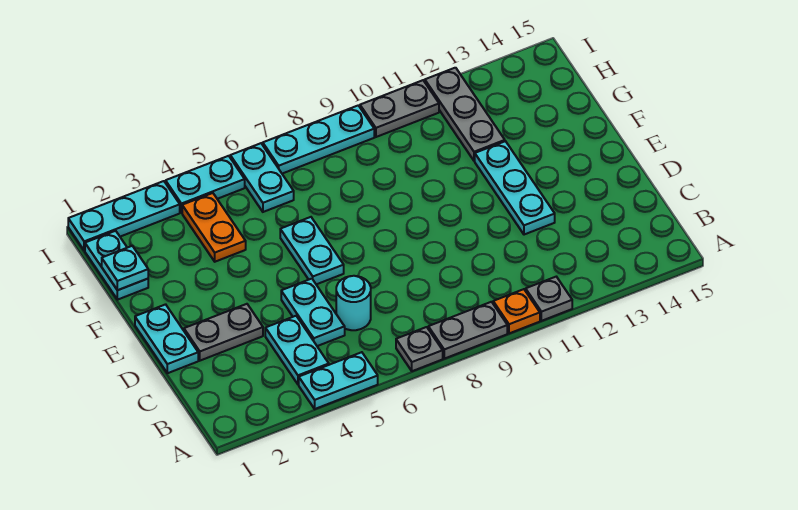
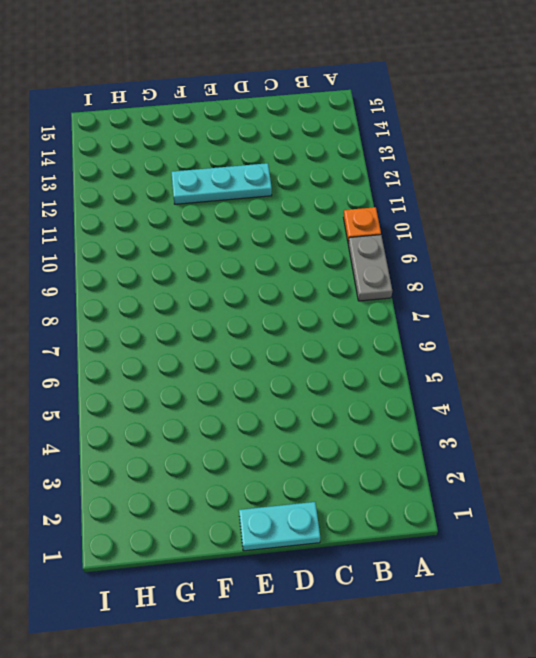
none -> cyan 1x2 plate [299,352,378,409]
none -> grey 1x1 plate [396,327,443,371]
none -> grey 1x1 plate [526,277,572,321]

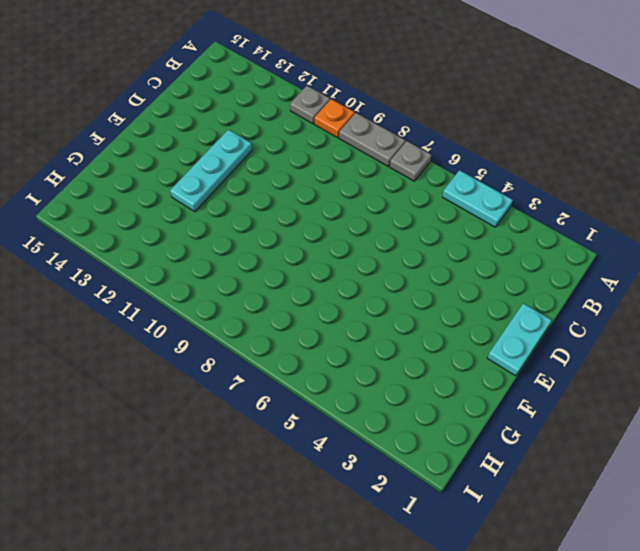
none -> cyan 1x2 plate [265,316,329,385]
none -> cyan 1x2 plate [281,279,345,346]
none -> cyan 1x1 round brick [336,276,371,330]

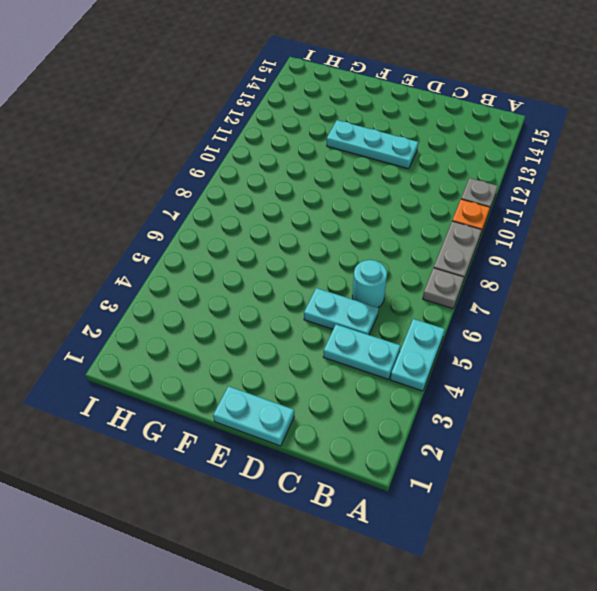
none -> grey 1x2 plate [184,304,263,361]
none -> cyan 1x2 plate [280,217,344,284]
none -> cyan 1x2 plate [85,231,148,300]

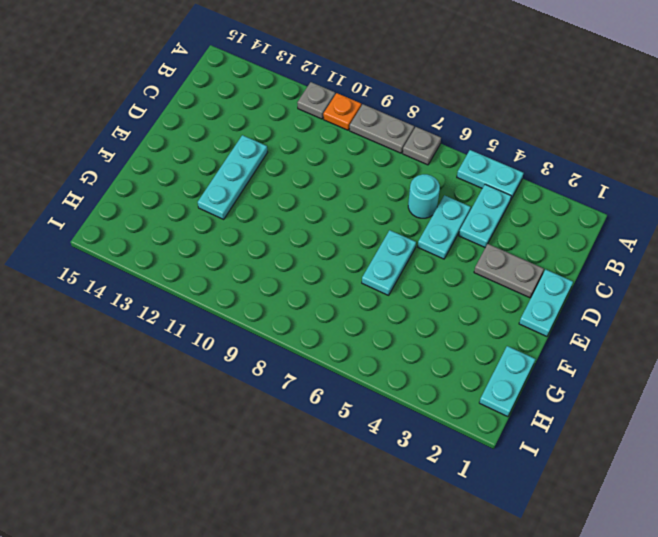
none -> orange 1x2 plate [182,193,246,262]
none -> grey 1x3 plate [425,68,505,161]
none -> cyan 1x2 plate [230,143,294,212]

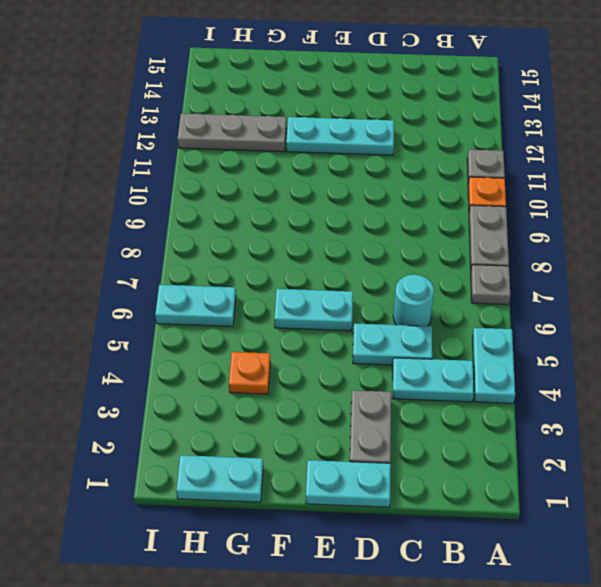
orange 1x1 plate [229,352,270,394] -> orange 1x2 plate [182,193,246,262]
none -> cyan 1x3 plate [68,181,180,251]
none -> cyan 1x2 plate [166,156,245,213]
none -> cyan 1x3 plate [263,105,374,174]

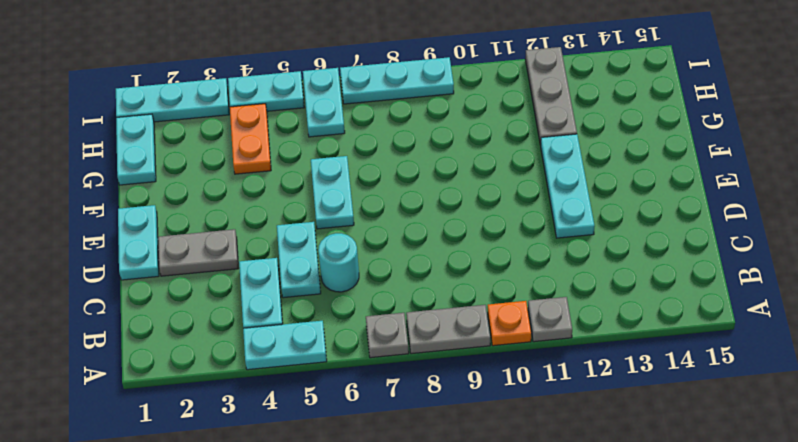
none -> grey 1x2 plate [360,80,439,137]
none -> cyan 1x1 plate [102,246,148,290]

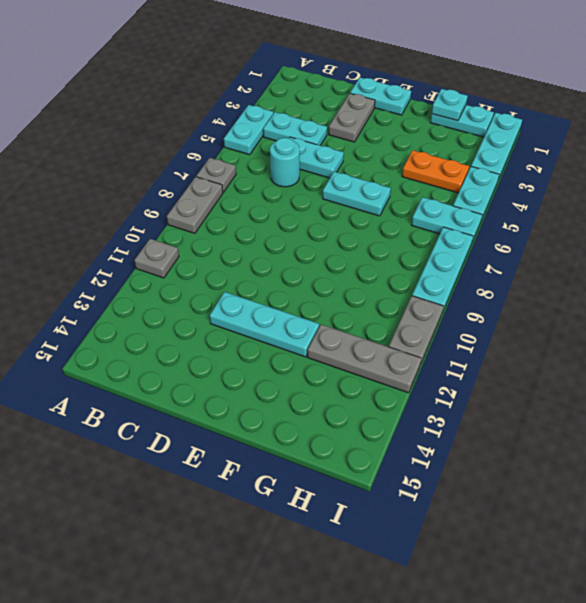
none -> orange 1x1 plate [493,289,540,333]

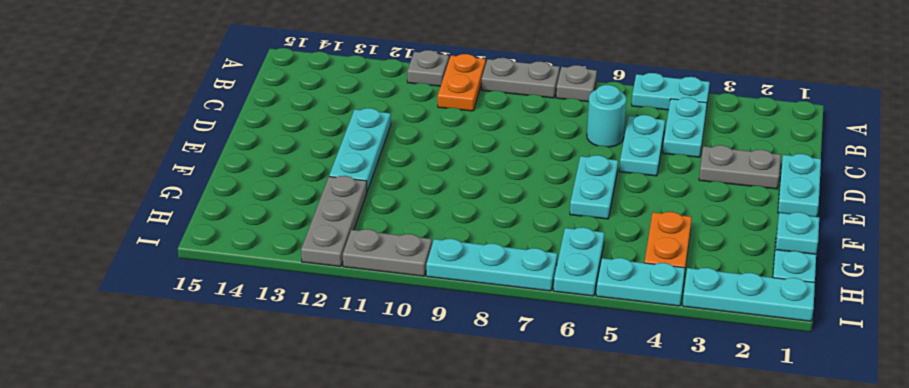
orange 1x2 plate [438,54,486,111] -> orange 1x1 plate [493,289,540,333]

